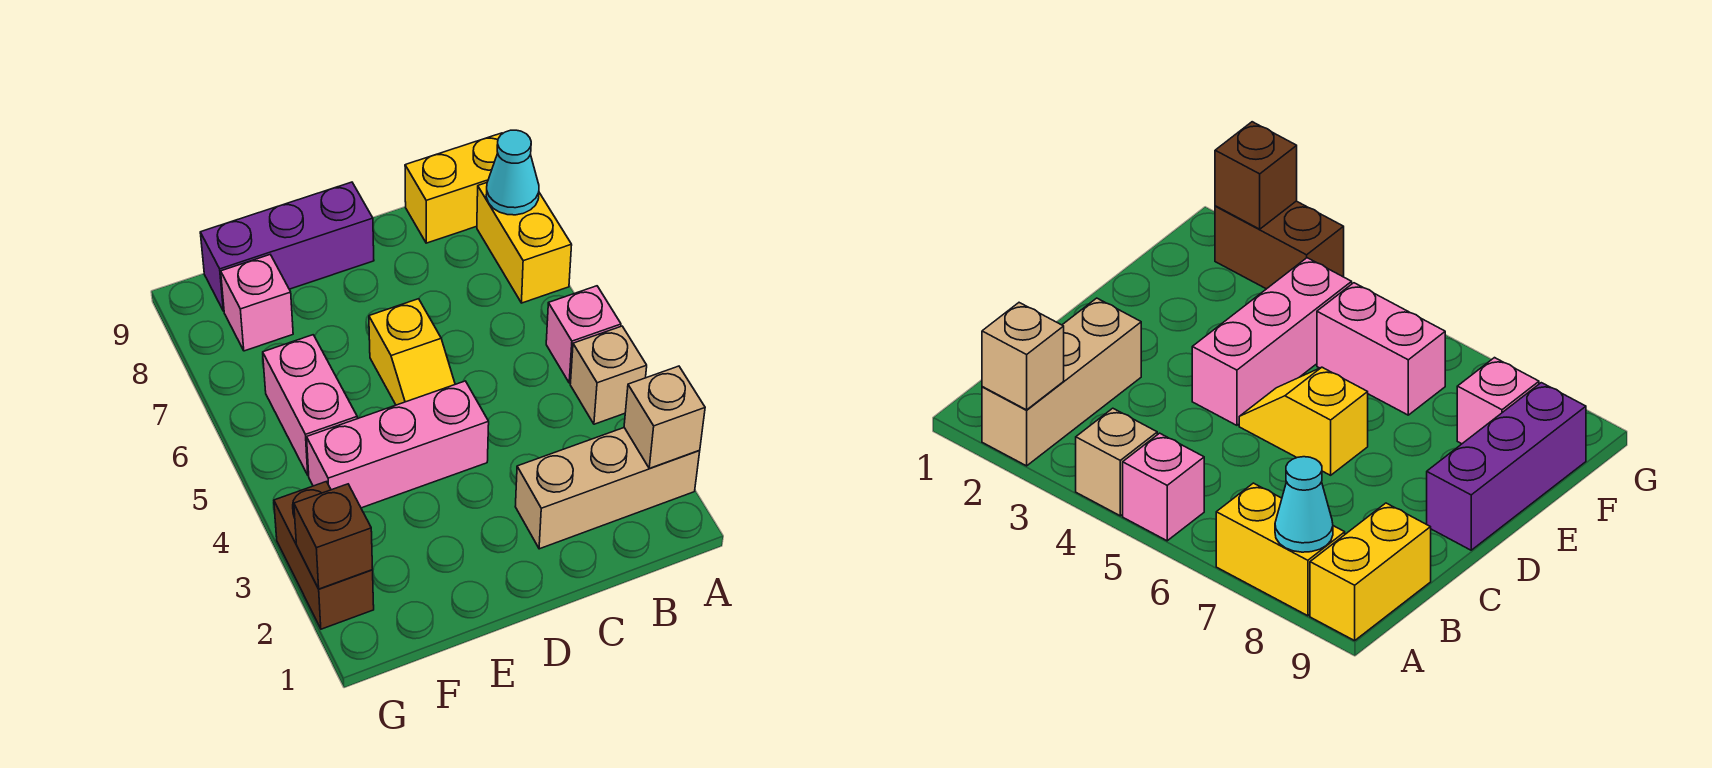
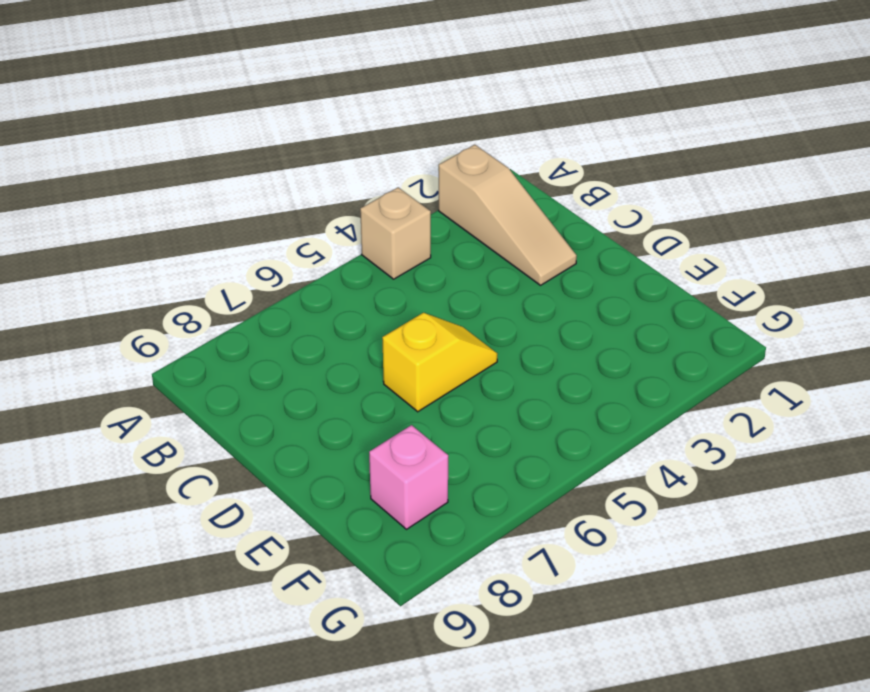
tan 1x3 slope [439,145,577,285] -> tan 1x3 brick [515,428,700,549]
none -> pink 1x1 brick [546,286,621,383]
none -> yellow 1x2 brick [477,183,572,303]
none -> yellow 1x2 brick [405,133,503,243]

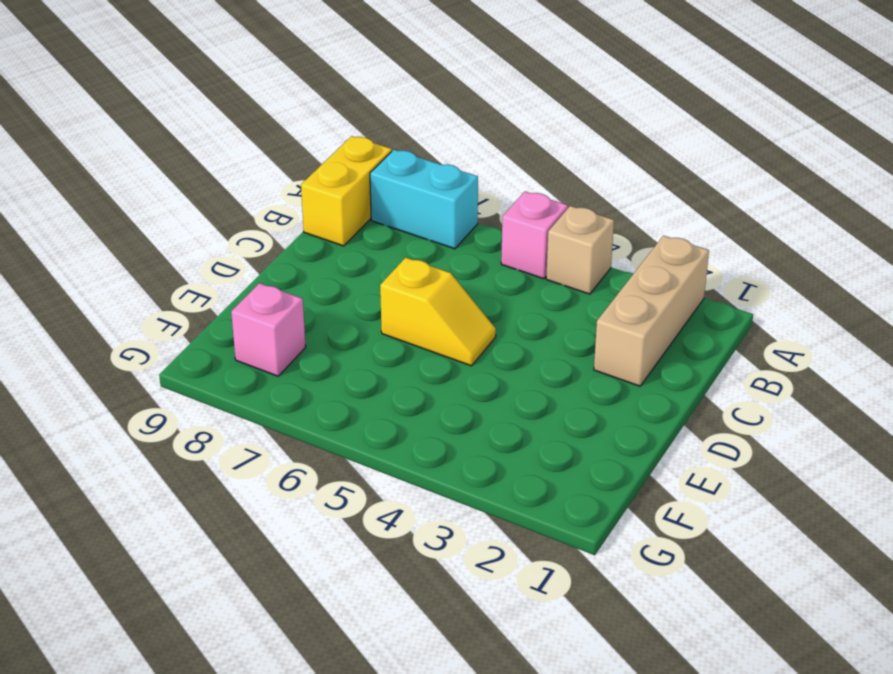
cyan 1x2 brick [370,150,478,249] -> yellow 1x2 brick [477,183,572,303]
none -> pink 1x3 brick [307,381,489,508]
none -> purple 1x3 brick [200,182,374,311]
none -> pink 1x2 brick [263,335,357,475]

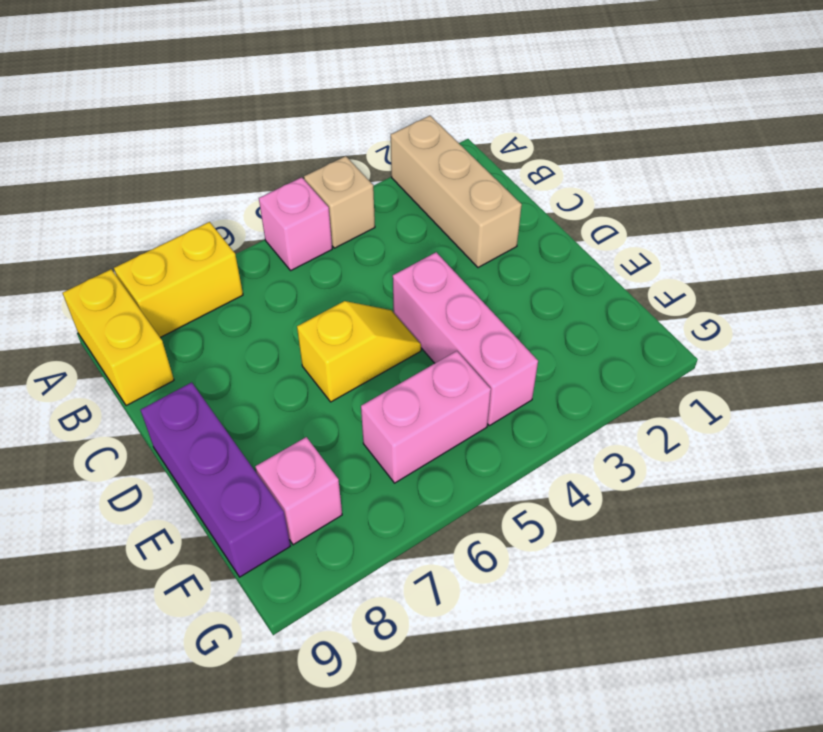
none -> brown 1x2 brick [274,482,374,629]
none -> tan 1x1 brick [624,366,705,468]
none -> cyan 1x1 cone [486,130,539,215]

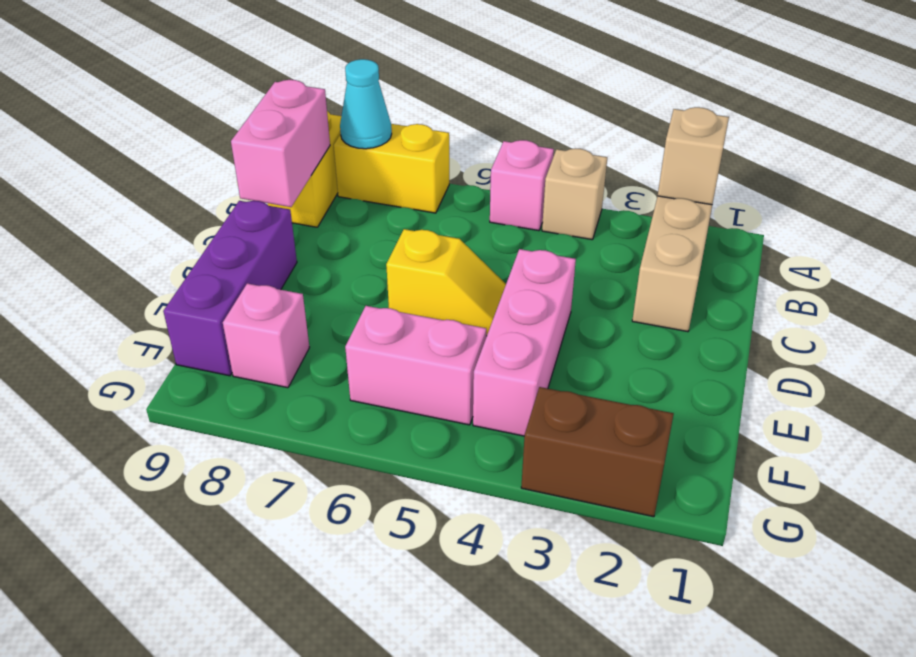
pink 1x2 brick [231,80,330,207] -> none
none -> brown 1x1 brick [294,484,373,589]

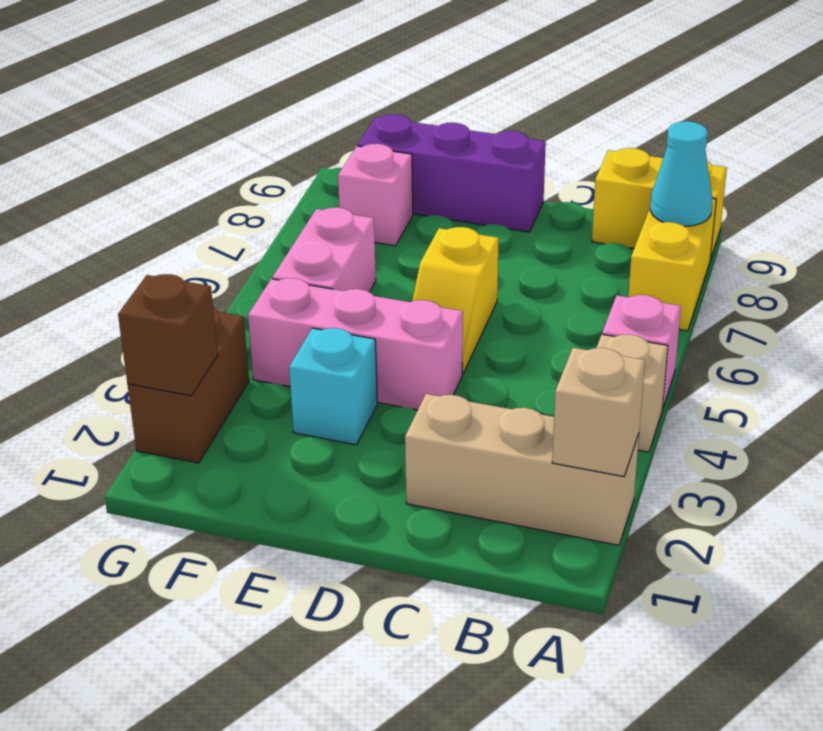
cyan 1x1 brick [289,328,377,445] -> none

